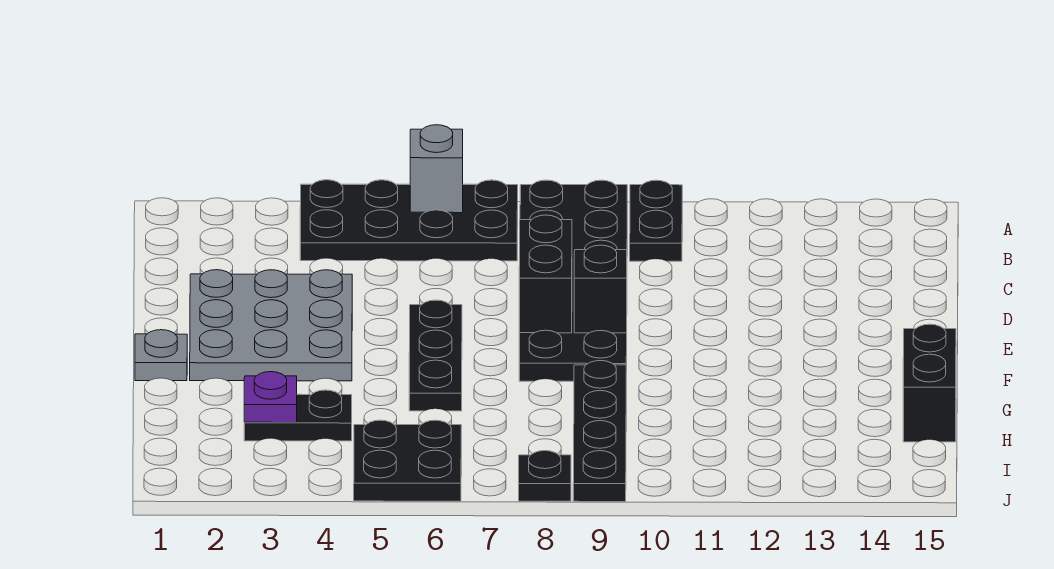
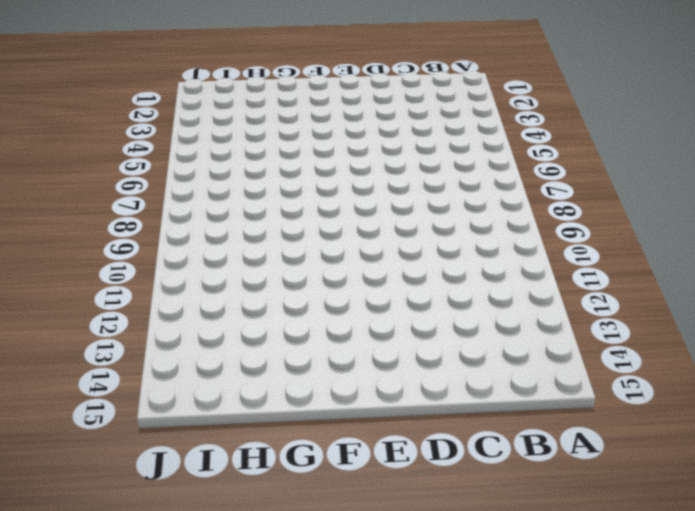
none -> black 2x4 plate [300,180,518,261]
none -> black 2x6 plate [519,180,627,381]
none -> black 1x2 plate [630,180,682,261]

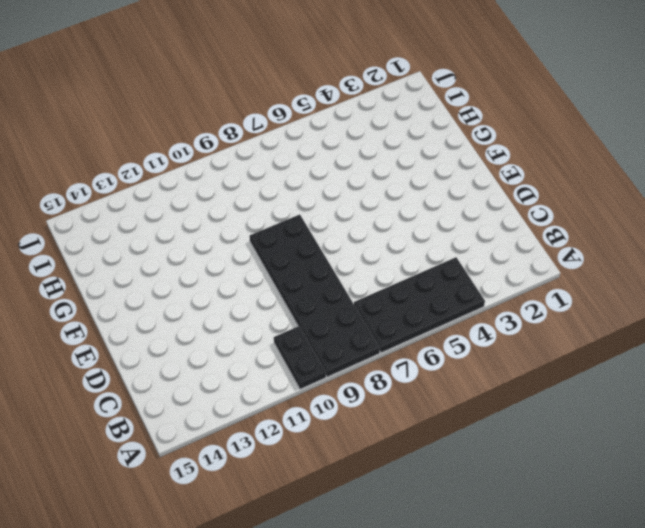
none -> grey 3x3 plate [190,270,352,381]
none -> black 1x3 plate [409,300,462,411]
none -> grey 1x1 plate [135,330,187,381]

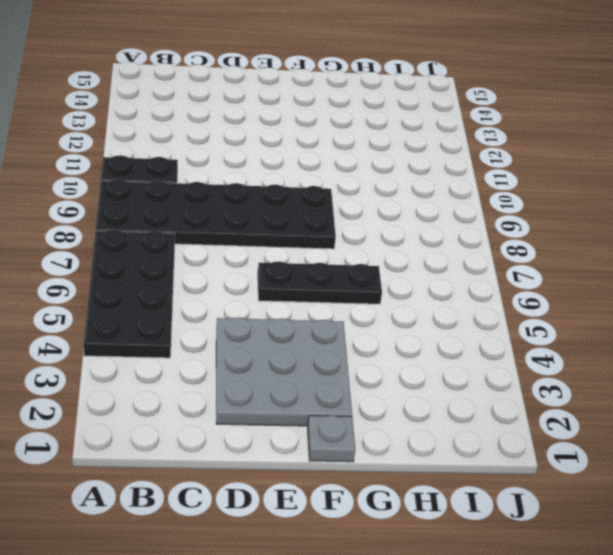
none -> black 1x4 plate [573,361,626,502]
none -> black 1x2 brick [903,324,956,442]
none -> black 1x2 plate [244,390,352,441]

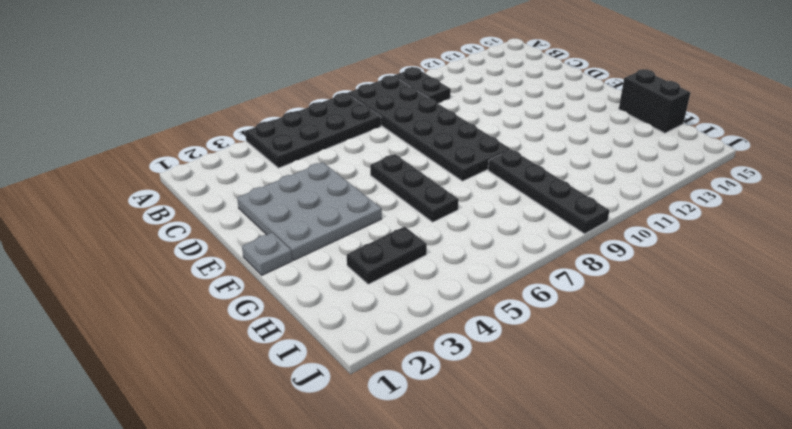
none -> black 2x2 plate [354,420,461,501]
none -> black 1x1 plate [519,451,571,501]
none -> grey 1x1 brick [410,125,463,213]

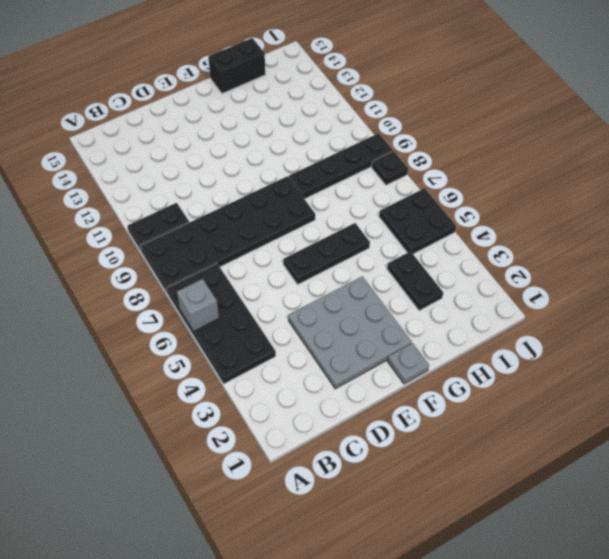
none -> black 1x2 brick [519,215,572,333]
none -> black 1x1 brick [574,245,627,333]
none -> purple 1x1 plate [244,372,297,423]

